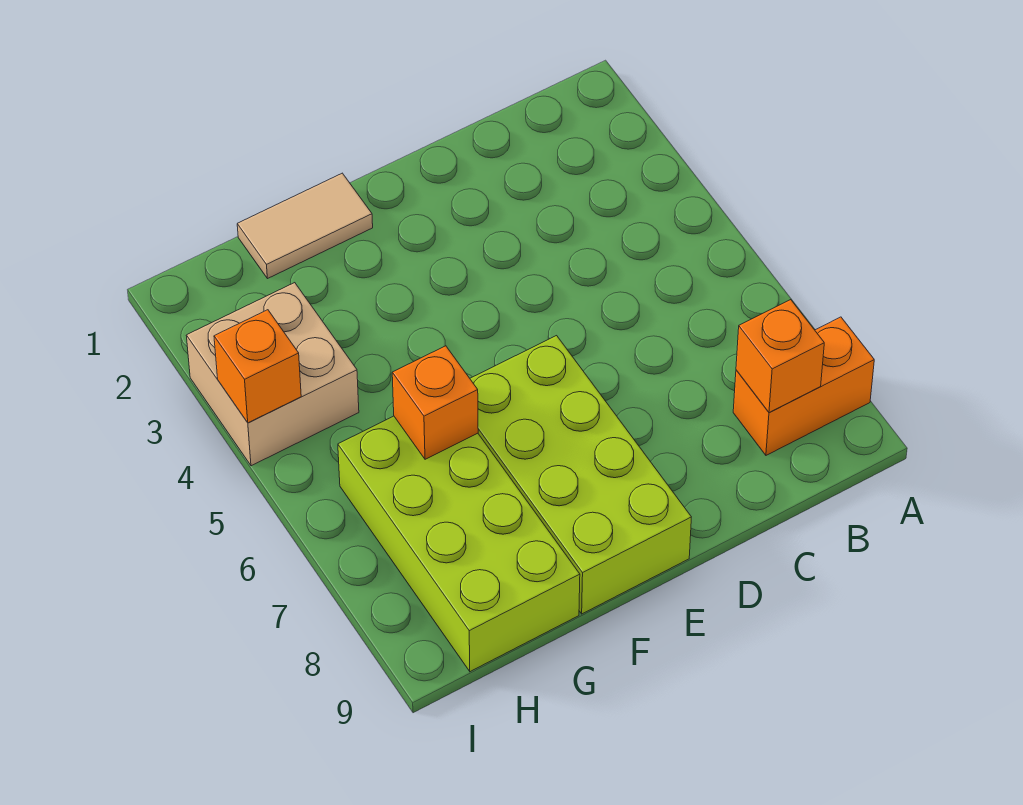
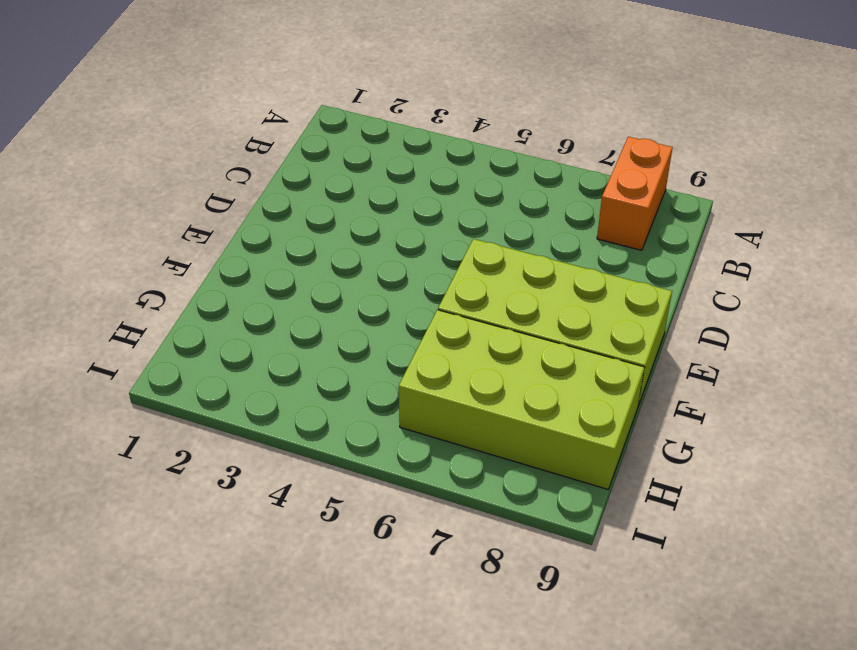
none -> tan 1x2 tile [237,173,373,279]
none -> tan 2x2 brick [186,283,359,466]

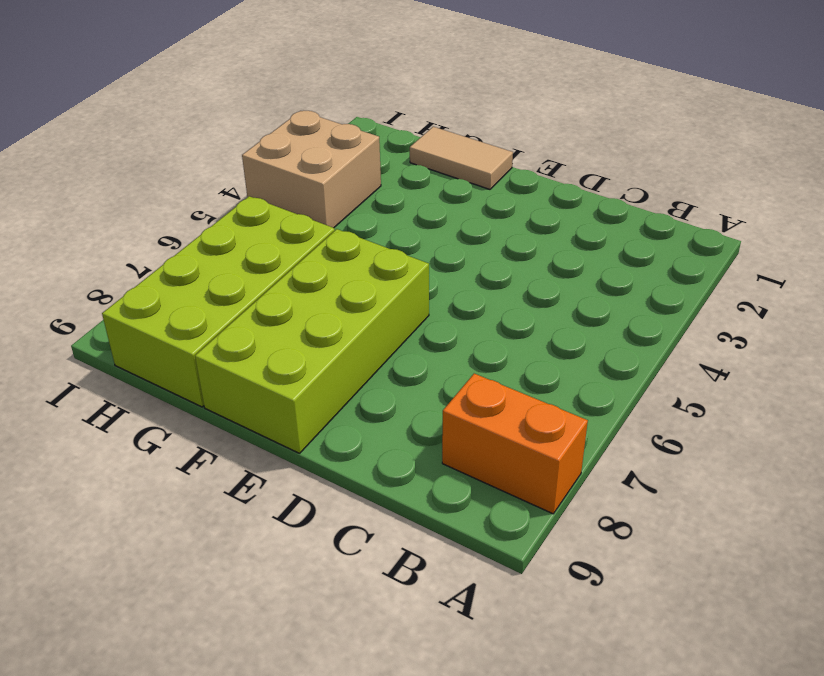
none -> orange 1x1 brick [736,300,824,413]
none -> orange 1x1 brick [392,346,478,459]

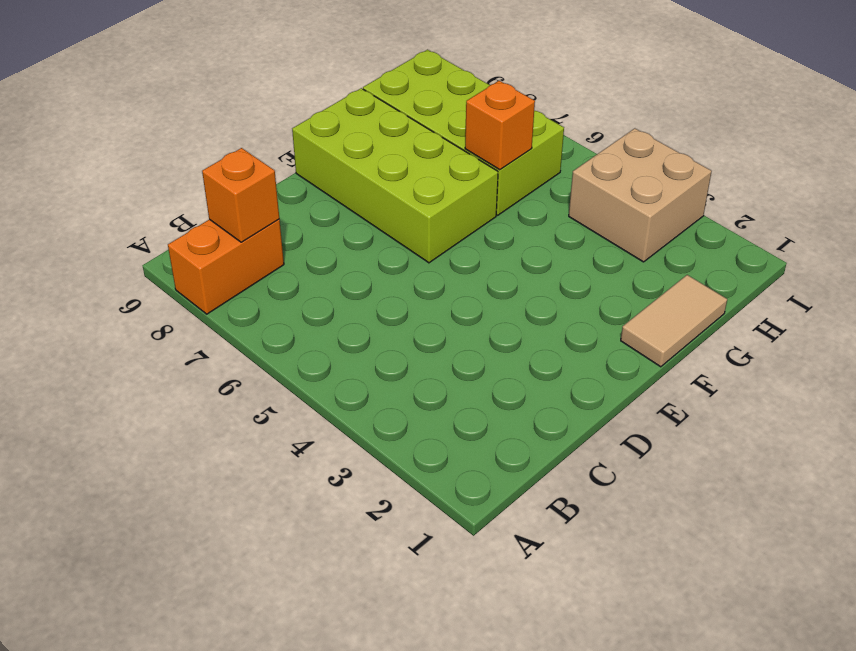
none -> orange 1x1 brick [214,310,301,423]

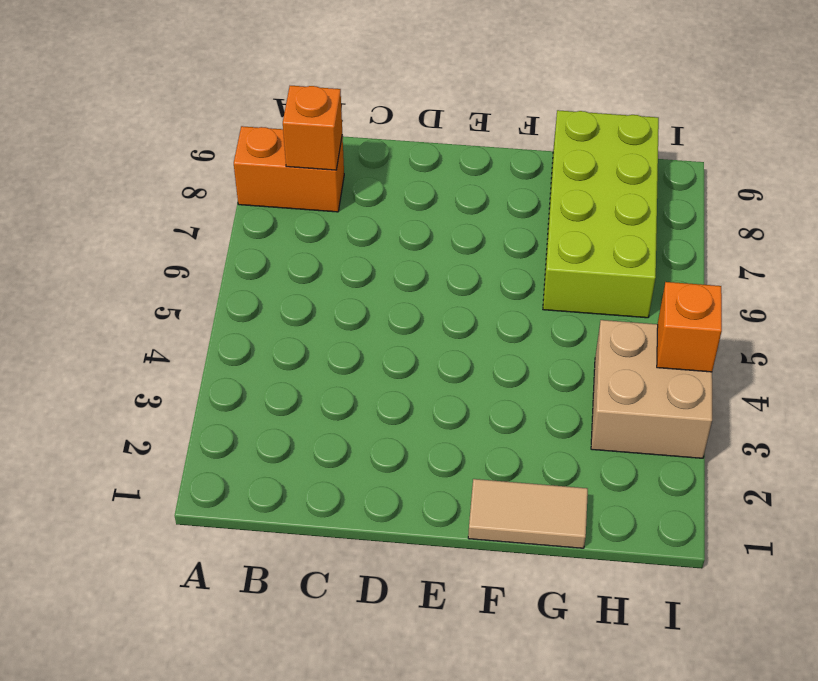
none -> lime 2x4 brick [470,336,691,614]
none -> orange 1x1 brick [392,346,478,459]

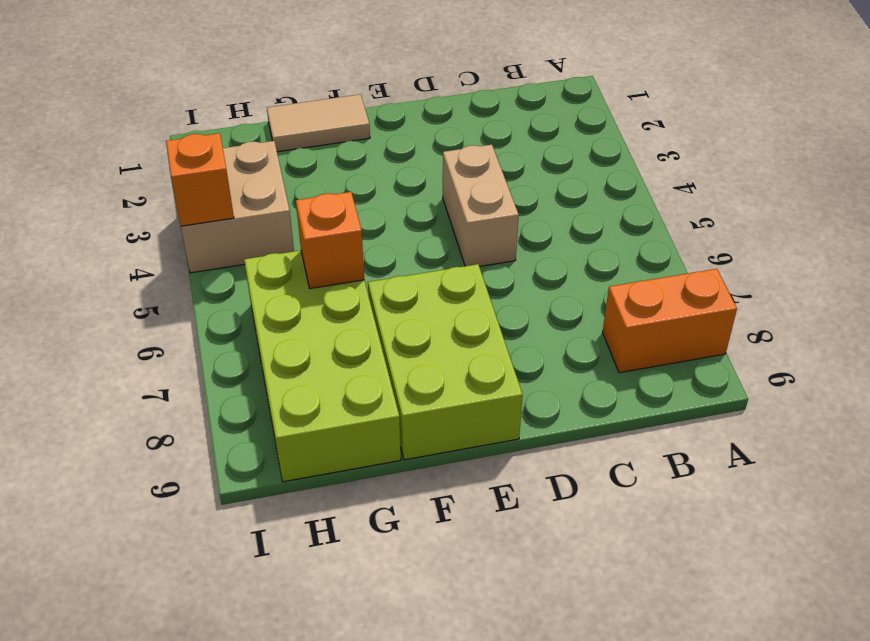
tan 1x2 brick [443,145,519,266] -> none
lime 2x3 brick [368,264,523,460] -> lime 2x4 brick [470,336,691,614]
none -> orange 1x1 brick [736,300,824,413]

